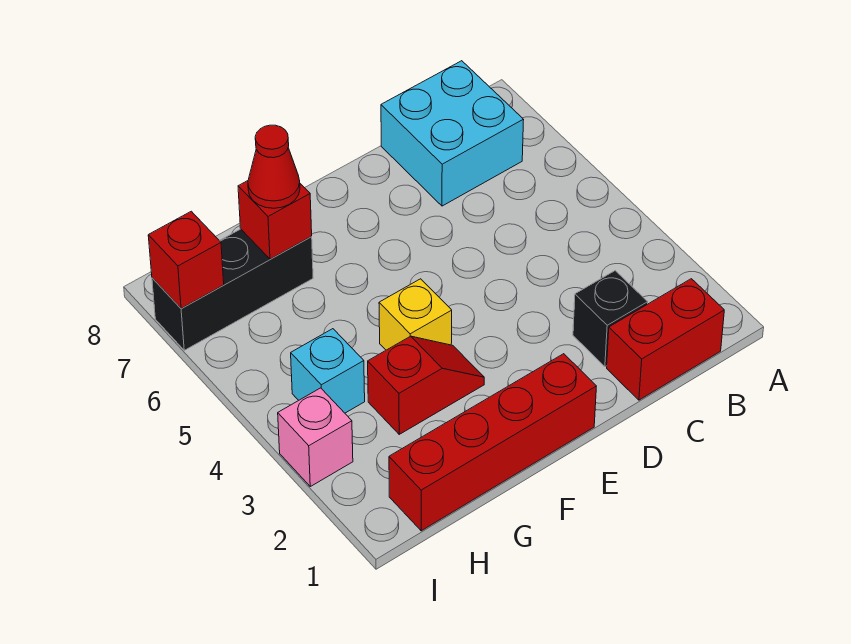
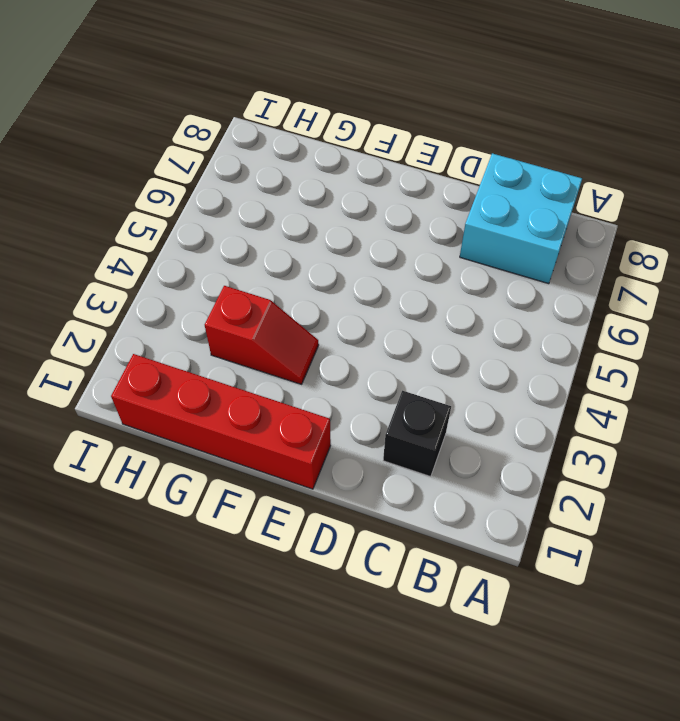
none -> red 1x2 brick [607,279,724,400]
none -> yellow 1x1 brick [379,279,452,350]
none -> black 1x3 brick [152,229,313,350]

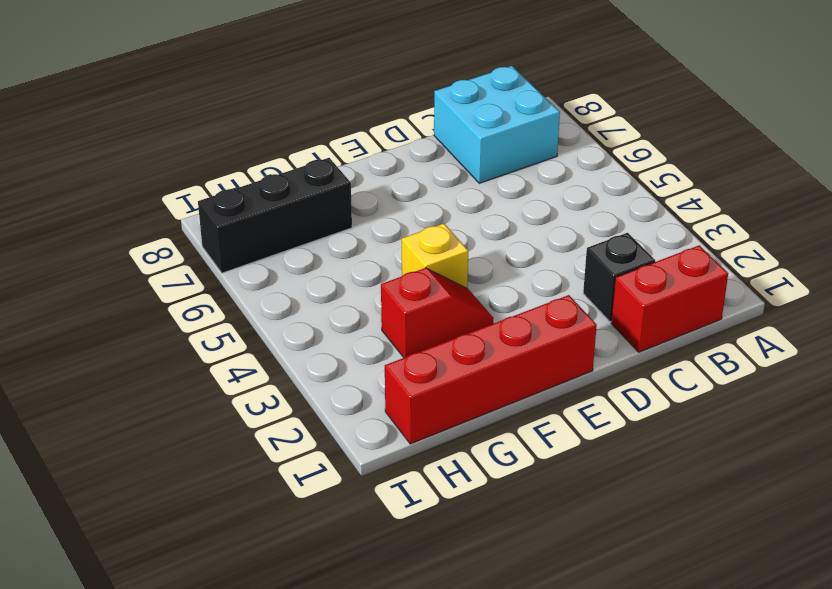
none -> cyan 1x1 brick [291,329,365,413]
none -> pink 1x1 brick [278,388,353,486]
none -> red 1x1 brick [238,181,312,259]

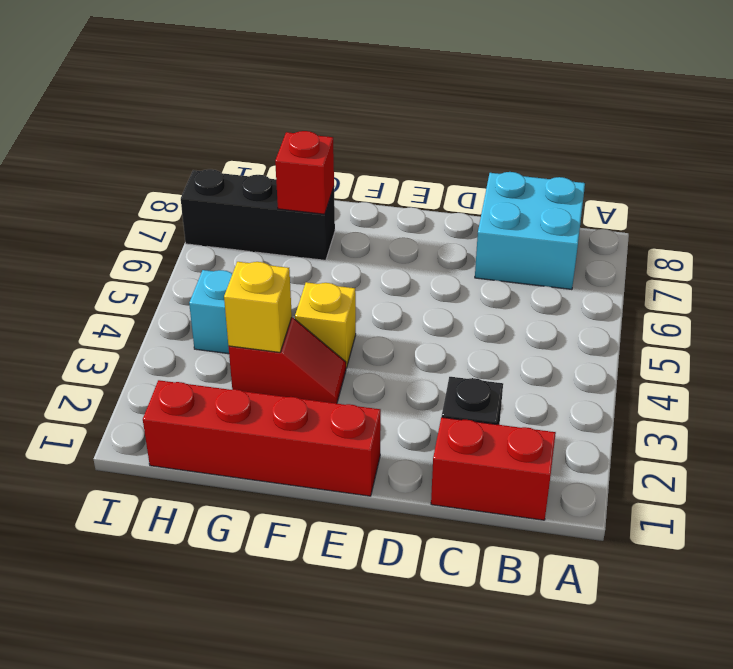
yellow 1x1 brick [224,262,292,352] -> none
none -> pink 1x1 brick [278,388,353,486]
none -> red 1x1 brick [148,211,224,308]
none -> red 1x1 cone [248,125,300,208]

